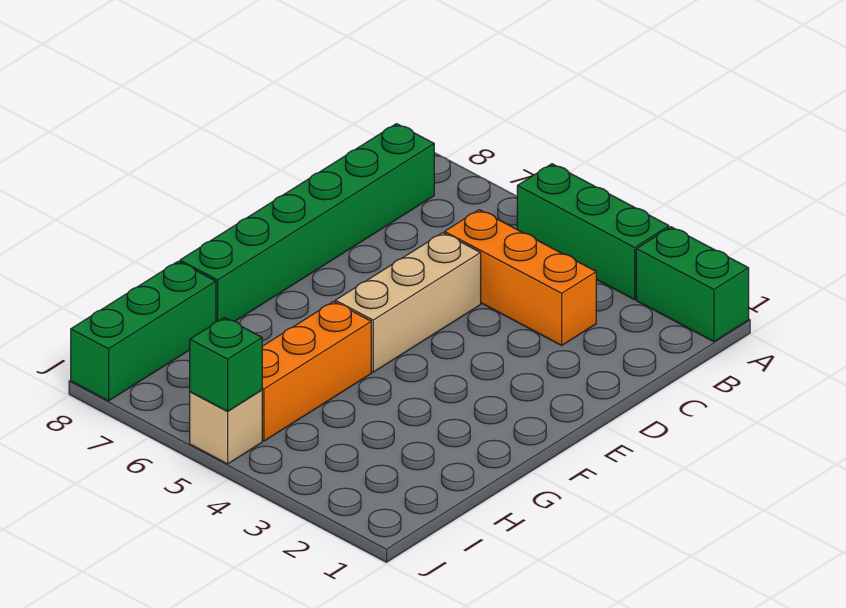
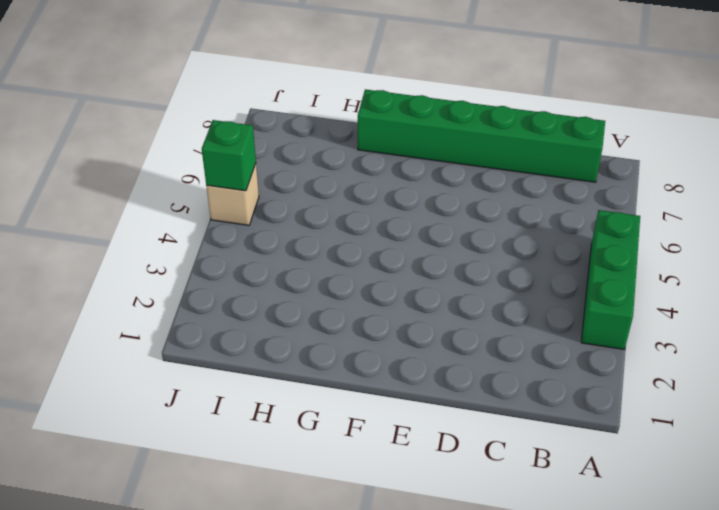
none -> green 1x2 brick [636,227,749,342]
none -> orange 1x3 brick [445,210,596,345]

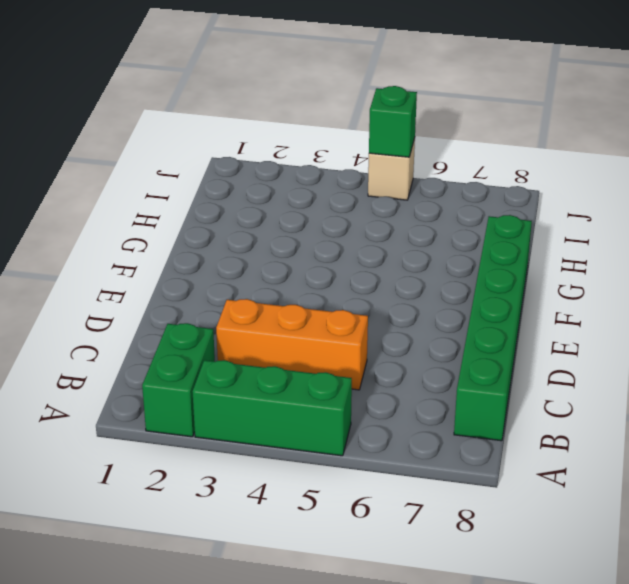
green 1x2 brick [142,323,215,437] -> green 1x2 brick turned to [636,227,749,342]
none -> tan 1x3 brick [335,233,481,372]
none -> orange 1x3 brick [262,301,371,441]

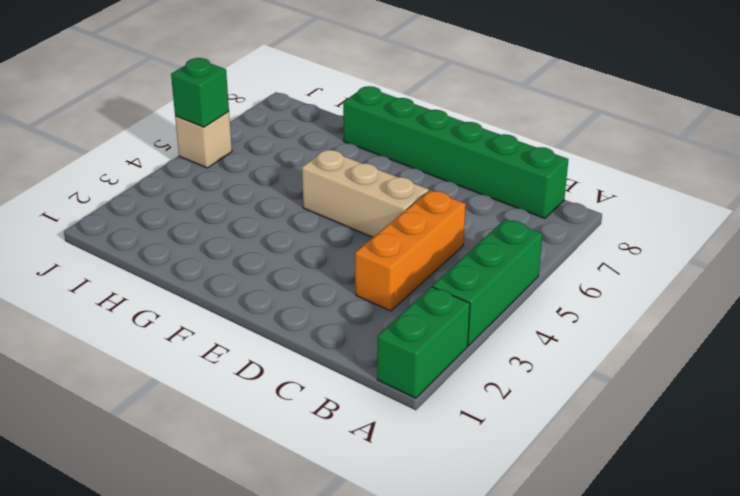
none -> orange 1x3 brick [262,301,371,441]
none -> green 1x3 brick [71,261,216,401]

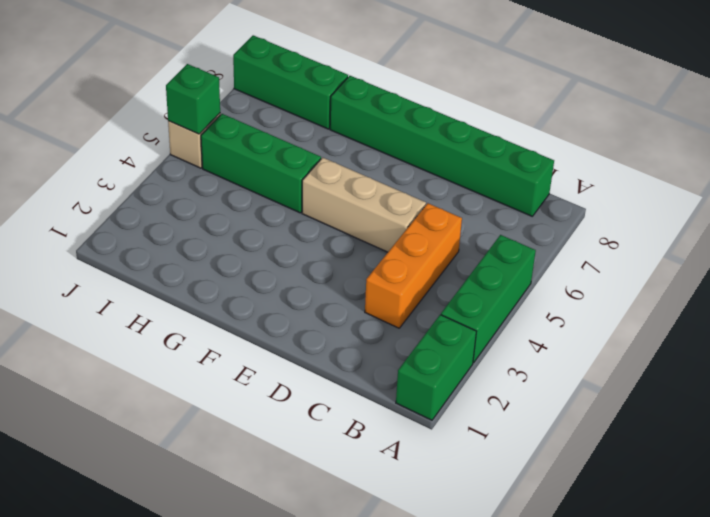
green 1x3 brick [201,114,321,213] -> orange 1x3 brick [262,301,371,441]

